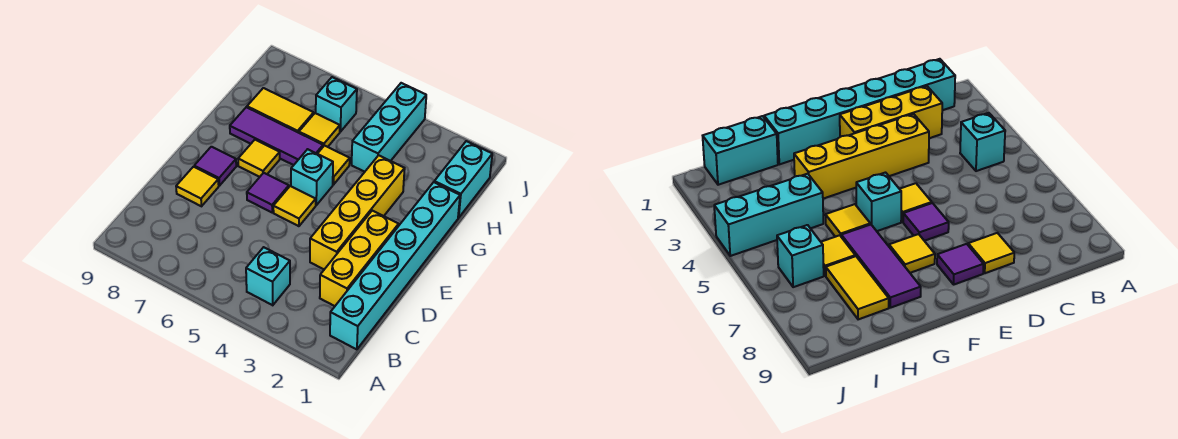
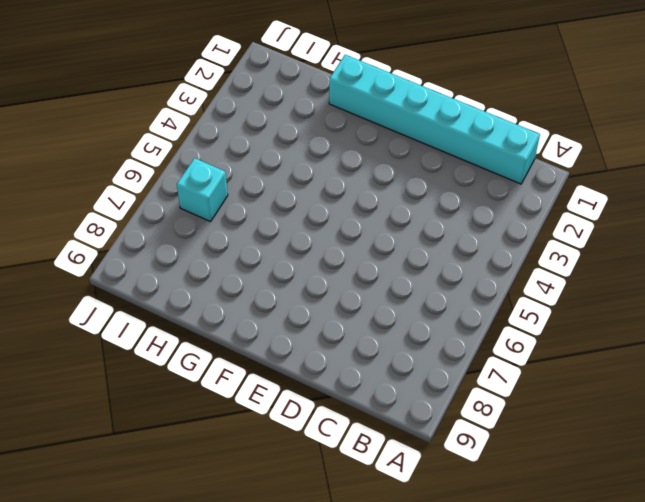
none -> cyan 1x1 brick [246,247,290,305]
none -> yellow 1x3 brick [320,211,399,306]
none -> yellow 1x4 brick [310,155,405,269]

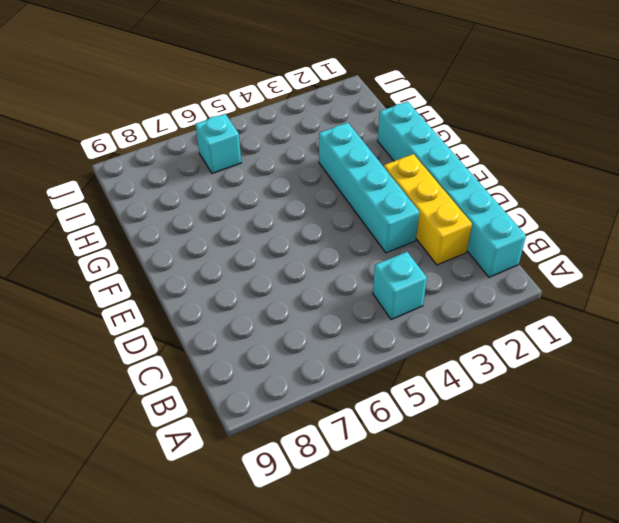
cyan 1x4 brick [319,123,419,253] -> yellow 1x4 brick [310,155,405,269]
none -> yellow 1x1 tile [176,167,219,206]
none -> yellow 1x1 tile [273,186,316,226]
none -> purple 1x1 tile [247,173,289,212]

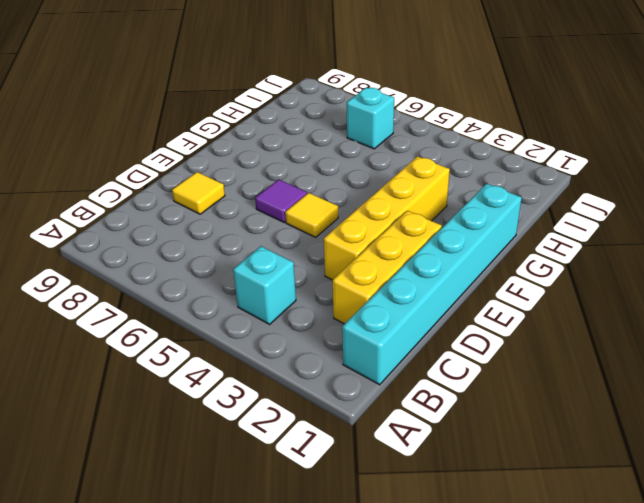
none -> purple 1x1 tile [194,147,236,186]
none -> cyan 1x1 brick [291,149,333,205]
none -> yellow 1x1 tile [238,140,280,177]

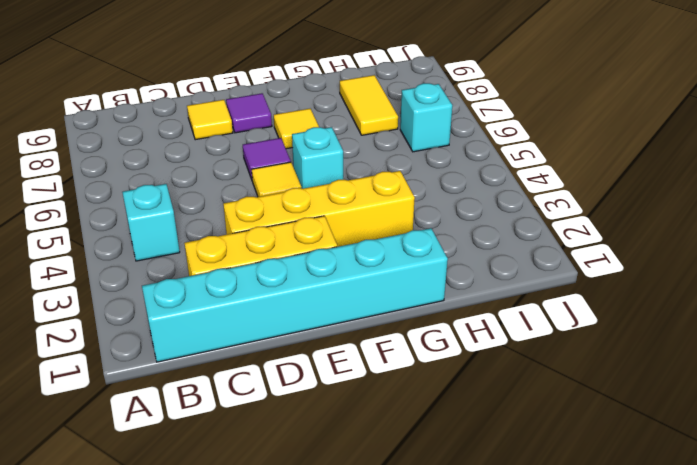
none -> yellow 1x1 tile [318,146,350,185]
none -> purple 1x3 tile [230,107,323,165]
none -> cyan 1x2 brick [434,141,492,218]

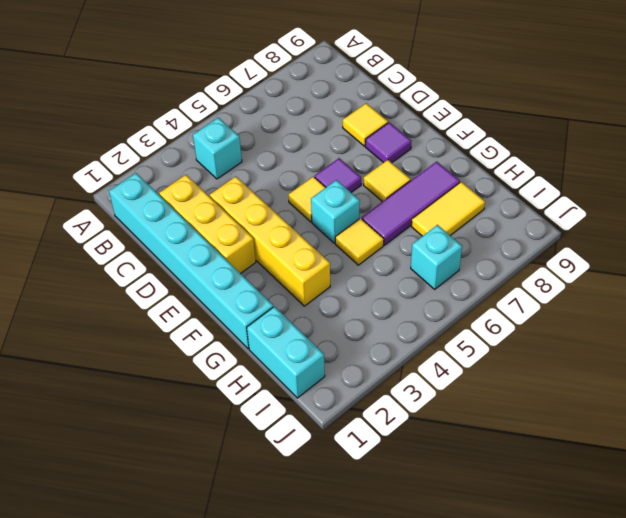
none -> cyan 1x3 brick [352,83,426,172]
none -> yellow 1x1 tile [299,113,340,147]

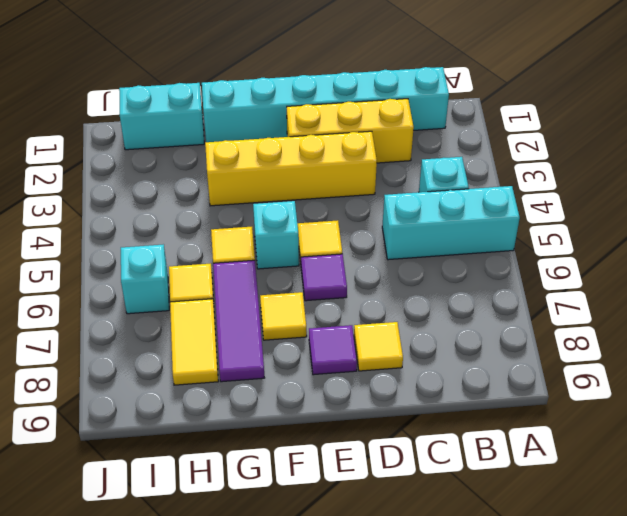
cyan 1x3 brick [382,186,520,260] -> cyan 1x3 brick moved to [352,83,426,172]

